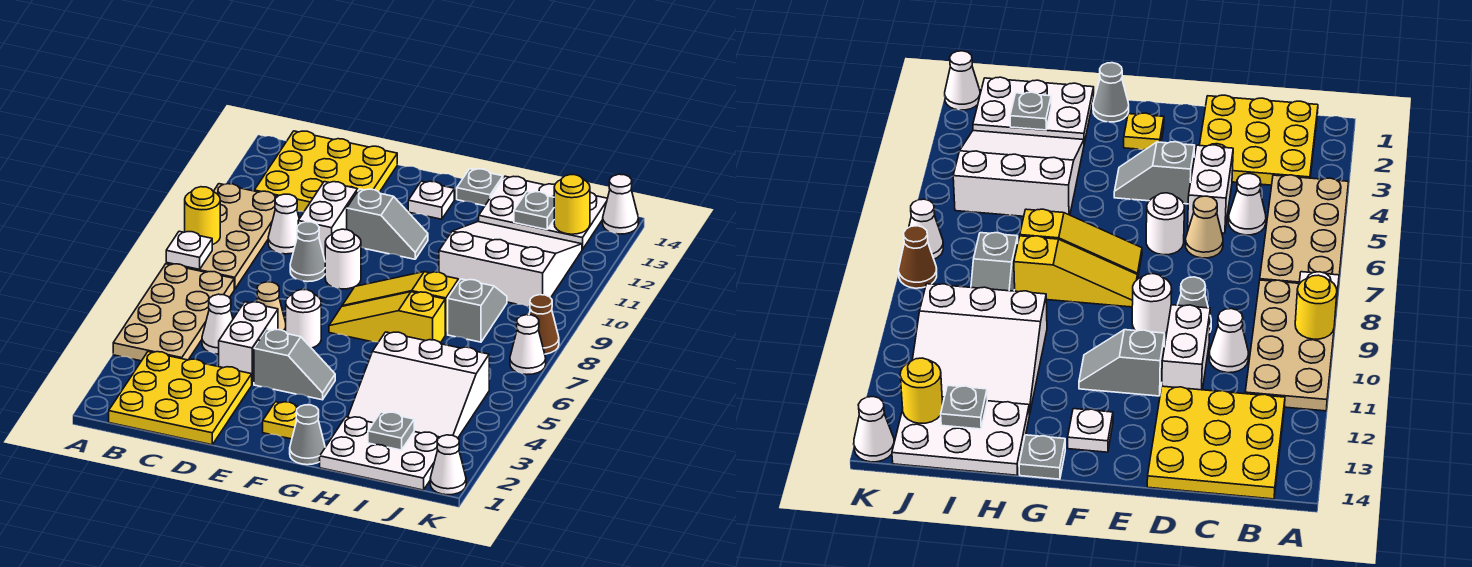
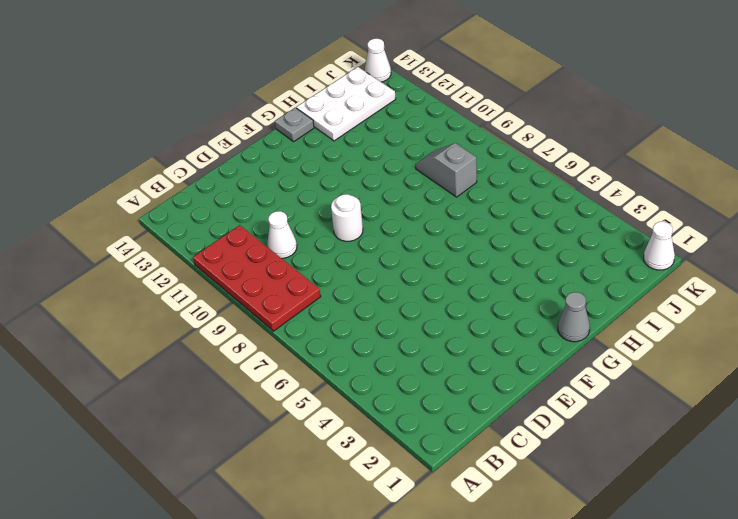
red 2x4 plate [193,225,321,331] -> tan 2x4 plate [166,184,278,289]
none -> tan 2x4 plate [113,264,234,361]
none -> yellow 3x3 plate [109,352,252,445]
none -> yellow 3x3 plate [254,131,397,212]
none -> white 1x1 cone [202,294,233,354]

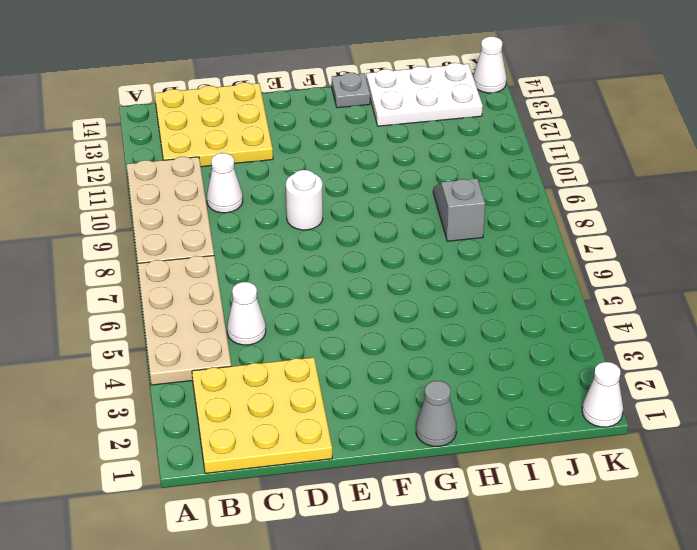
none -> white 1x2 brick [219,302,278,384]
none -> tan 1x1 cone [256,282,286,332]
none -> grey 1x1 cone [290,222,325,282]
none -> white 1x2 brick [298,182,358,259]

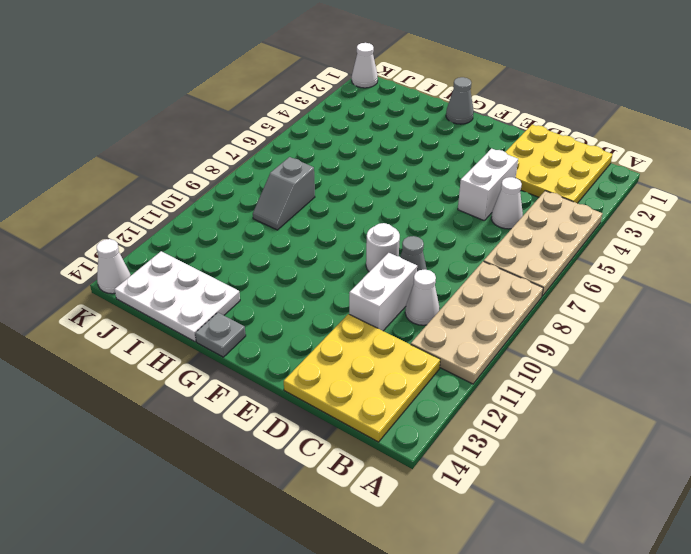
none -> tan 1x1 cone [256,282,286,332]
none -> grey 1x2 slope [254,330,335,400]
none -> white 1x1 round brick [286,290,321,348]
none -> grey 1x2 slope [347,189,428,259]

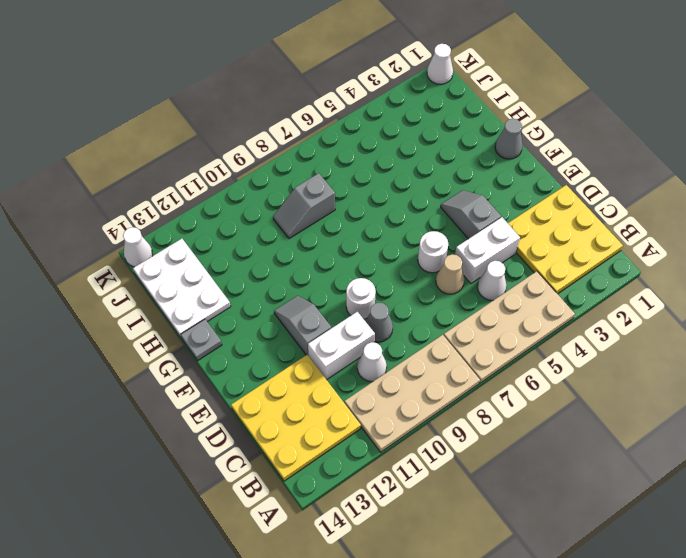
none -> yellow 1x1 plate [263,402,299,439]
none -> yellow 1x3 slope [329,292,445,343]
none -> yellow 1x3 slope [342,272,459,335]
none -> white 1x1 plate [408,181,454,219]

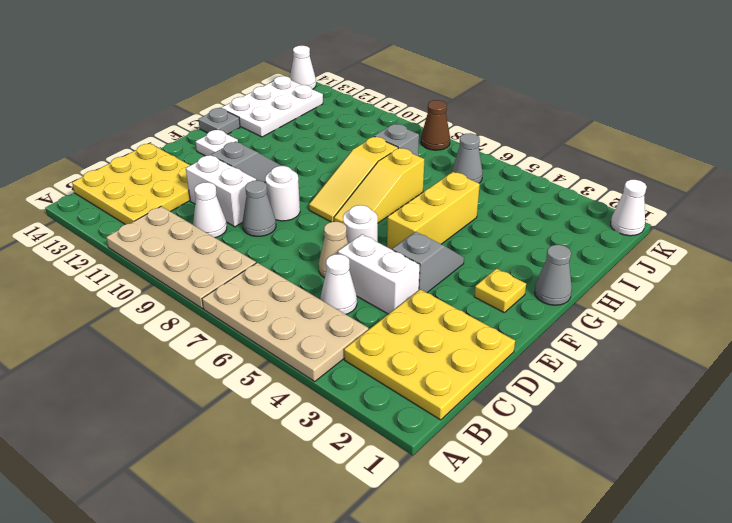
yellow 1x3 brick [387,172,480,250] -> white 3x3 slope [348,332,489,438]
grey 1x1 cone [452,133,483,183] -> none
none -> white 2x3 plate [320,417,440,490]
none -> white 3x3 slope [439,222,582,307]
none -> white 1x1 cone [510,315,546,374]
none -> white 1x1 plate [166,231,212,269]

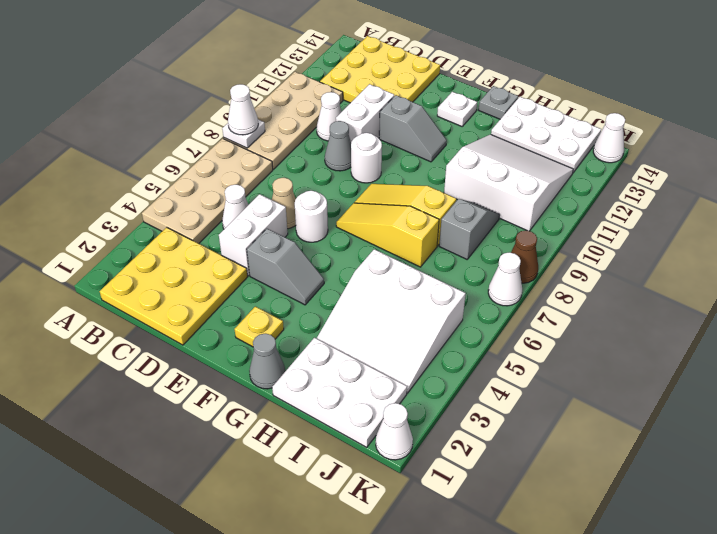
white 1x1 cone [228,84,258,135] -> none
none -> yellow 1x1 round brick [185,187,220,245]
none -> grey 1x1 plate [368,412,414,450]
none -> grey 1x1 plate [514,192,554,230]
none -> yellow 1x1 round brick [554,175,590,234]

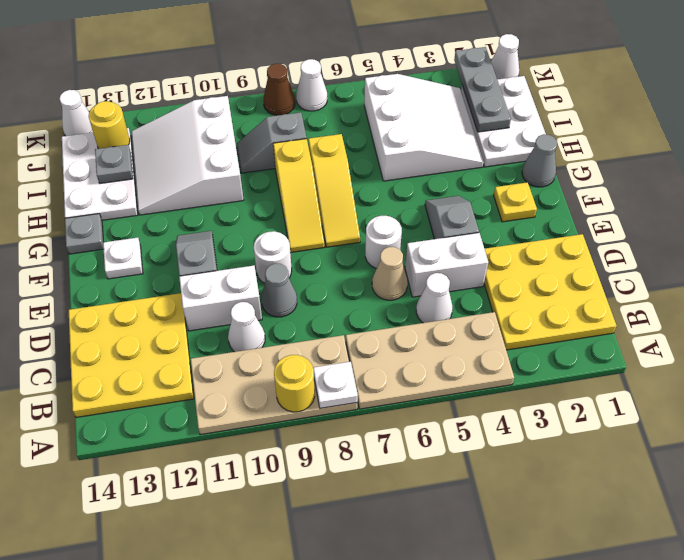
grey 1x3 plate [454,47,511,132] -> grey 1x1 plate [368,412,414,450]

